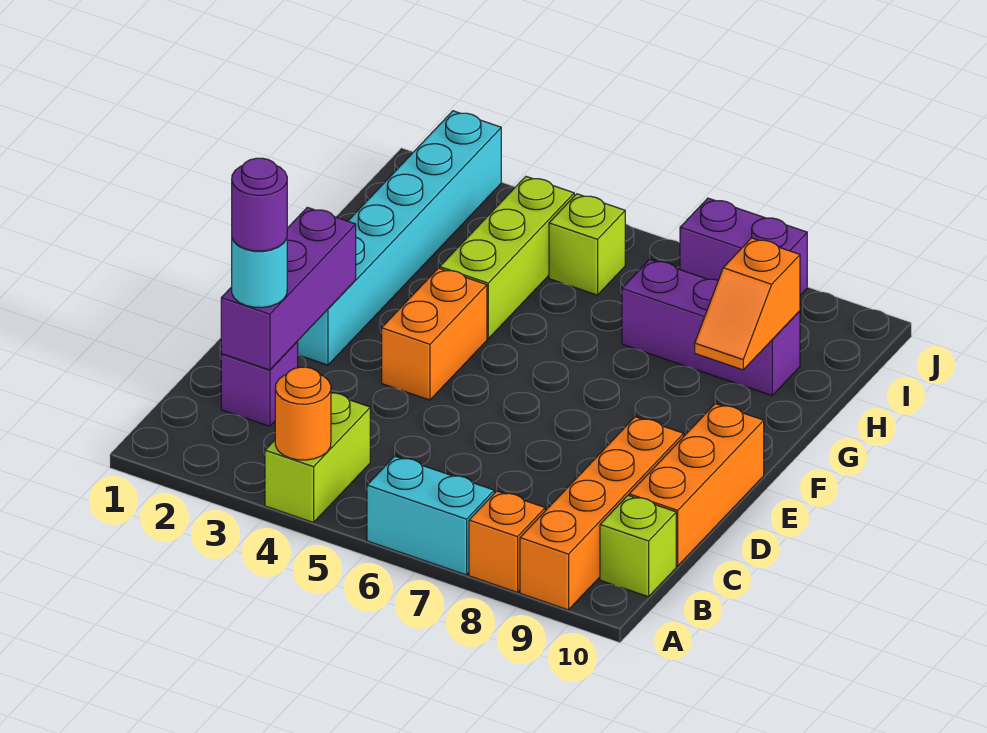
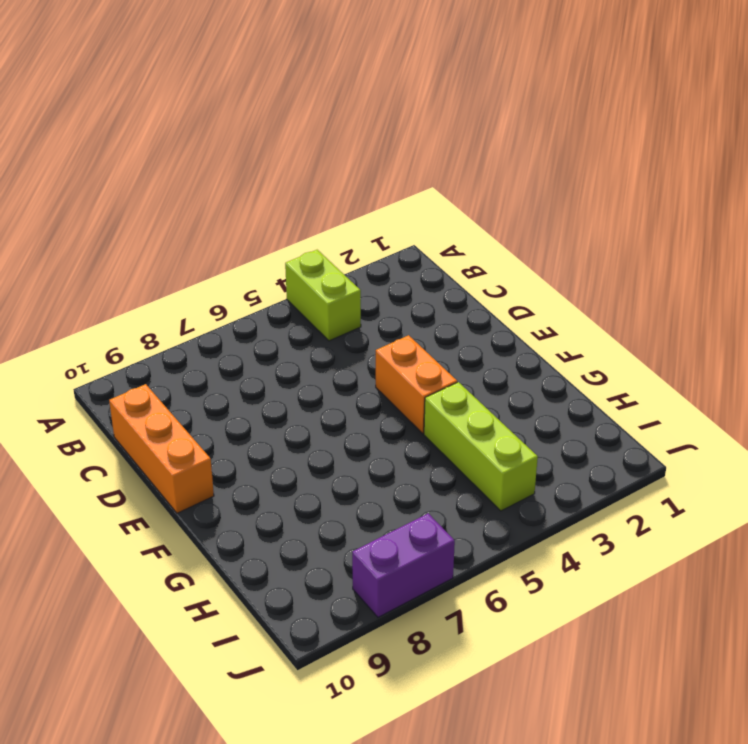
none -> cyan 1x2 brick [367,456,494,575]
none -> orange 1x1 brick [469,491,545,592]
none -> orange 1x4 brick [520,417,684,610]

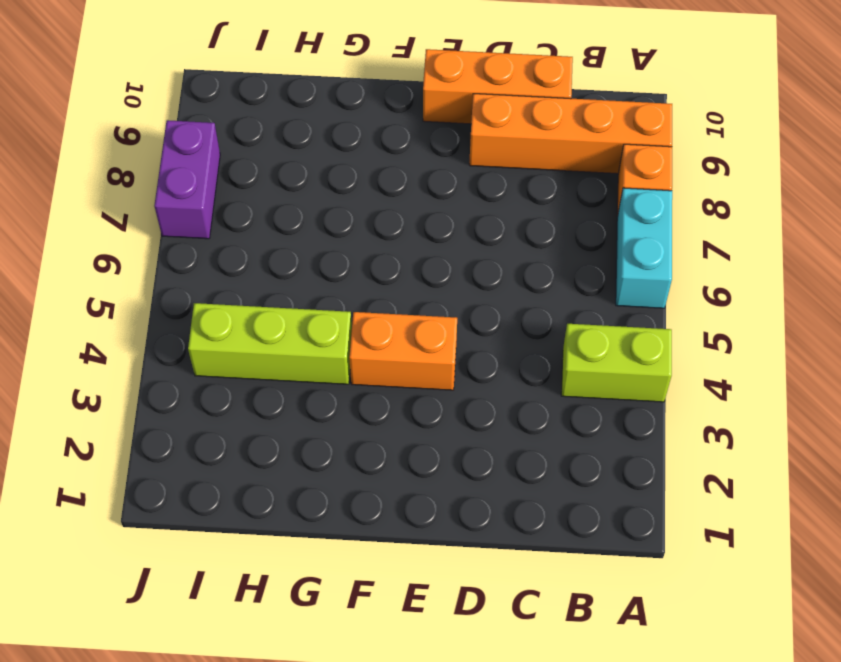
none -> lime 1x1 brick [600,496,676,597]
none -> purple 1x1 brick [221,342,298,426]
none -> cyan 1x6 brick [297,111,501,365]

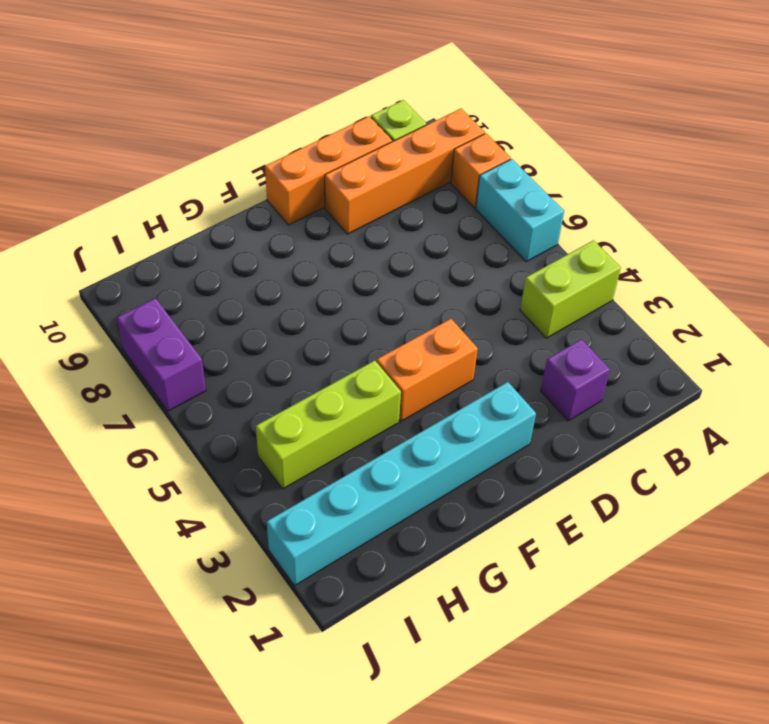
none -> purple 1x3 brick [622,259,800,396]
none -> lime 1x1 brick [549,194,625,295]
none -> orange 1x1 round brick [275,367,331,460]

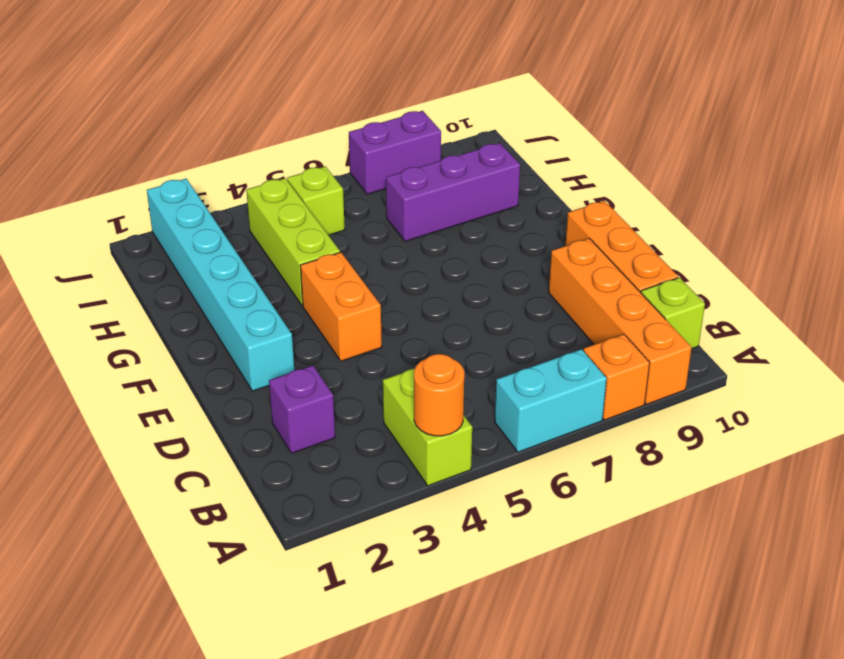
none -> purple 1x3 brick [221,207,356,370]
none -> orange 1x2 slope [695,238,800,370]
none -> cyan 1x1 round brick [232,239,287,308]

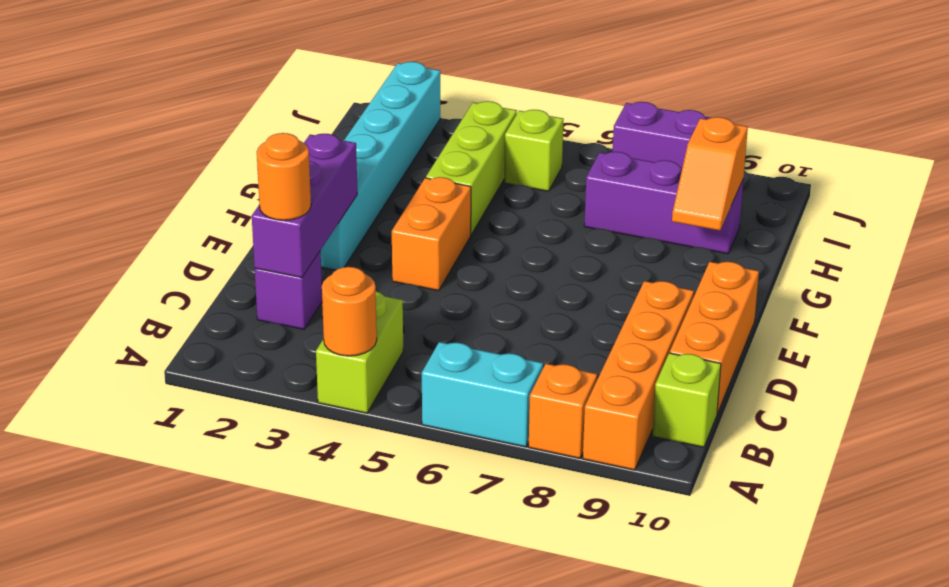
orange 1x1 round brick [257,133,311,220] -> cyan 1x1 round brick [232,239,287,308]
none -> purple 1x1 round brick [232,158,287,251]

